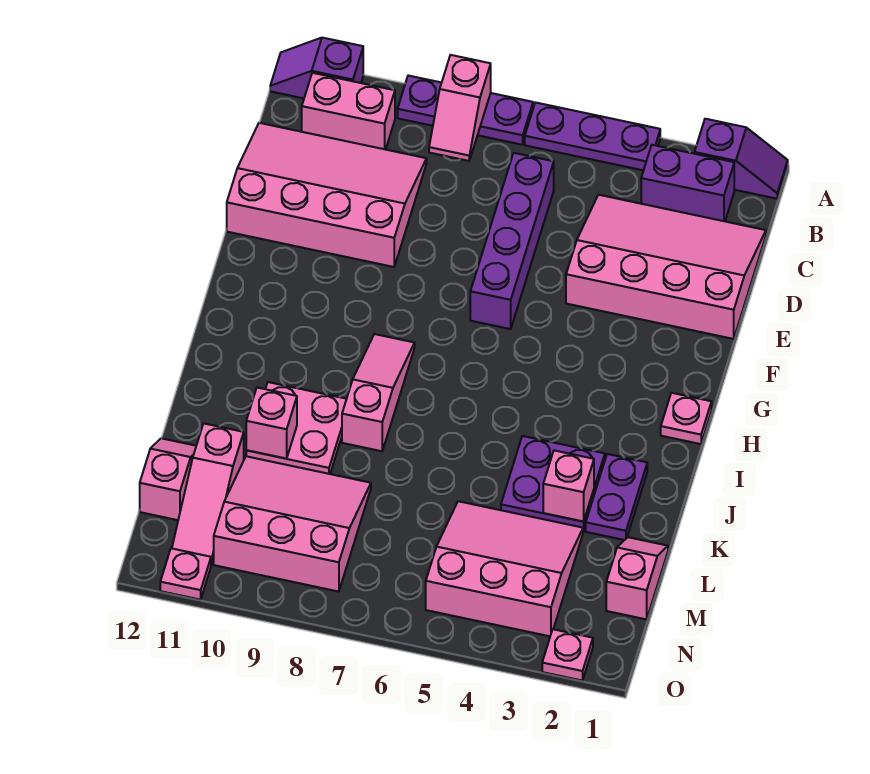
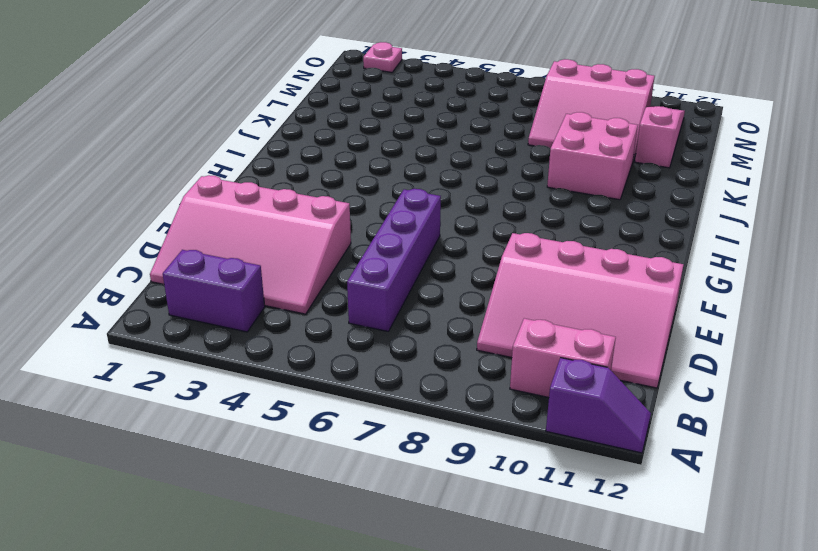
pink 2x2 brick [547,112,638,200] -> pink 2x2 plate [246,382,346,474]
none -> purple 1x2 slope [695,119,788,199]
none -> purple 1x3 plate [525,102,660,170]
none -> purple 1x3 plate [398,76,533,145]

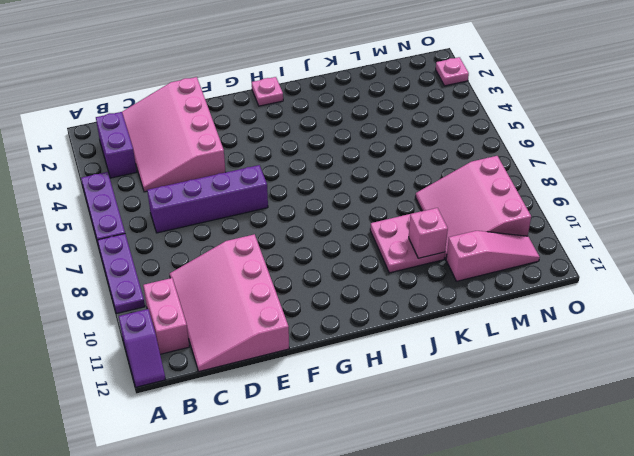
none -> purple 1x2 slope [695,119,788,199]
none -> pink 1x3 slope [342,334,415,451]
none -> purple 1x2 plate [586,454,647,540]

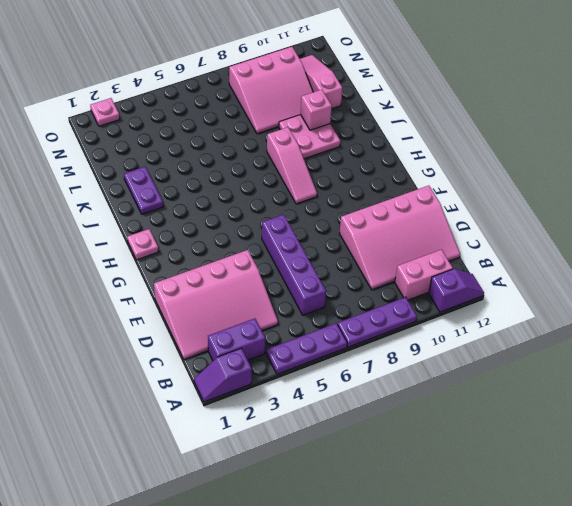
none -> purple 2x2 plate [501,436,605,531]
none -> pink 1x2 slope [606,537,668,619]
none -> pink 3x3 slope [426,501,583,636]

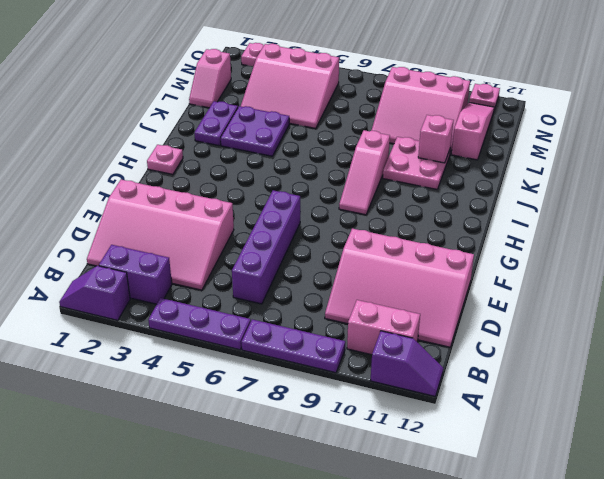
none -> pink 1x2 slope [140,438,196,520]
none -> pink 1x2 slope [429,55,491,161]
none -> pink 1x1 brick [543,451,594,522]

